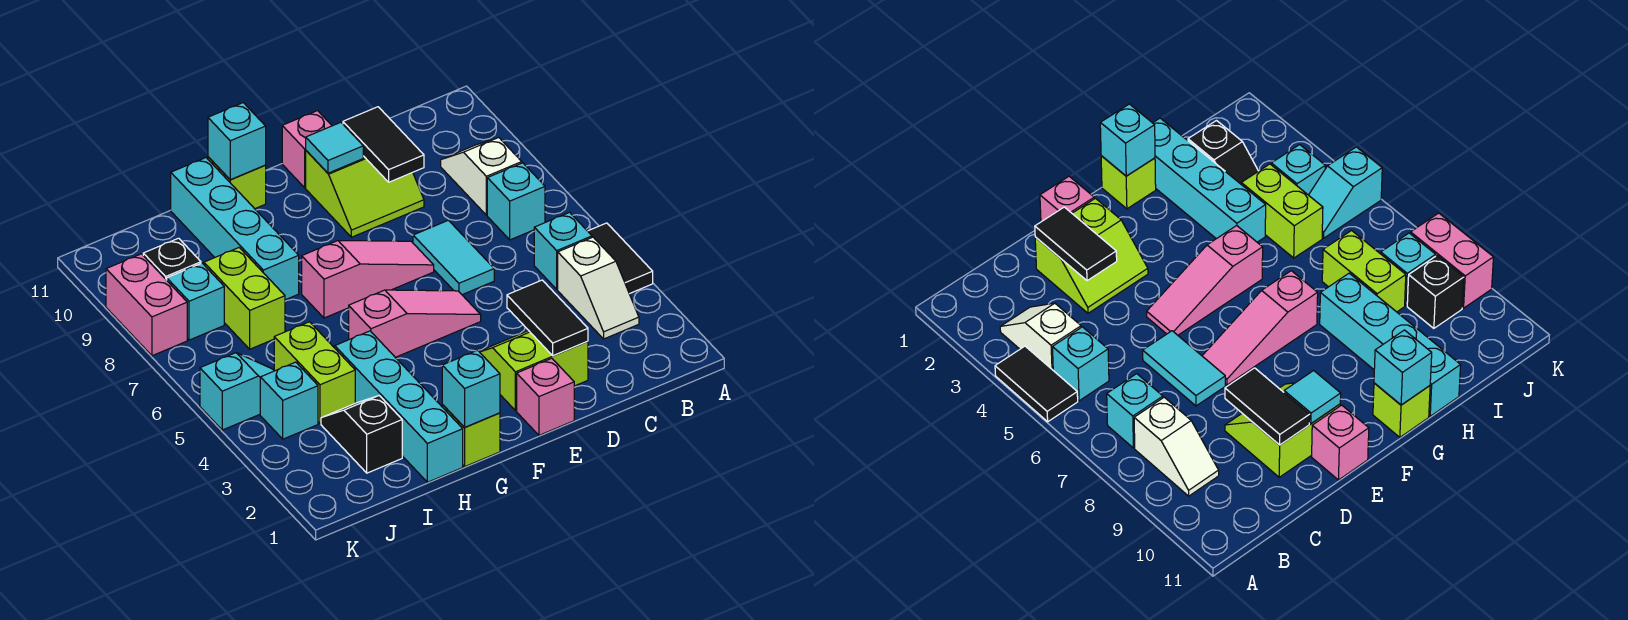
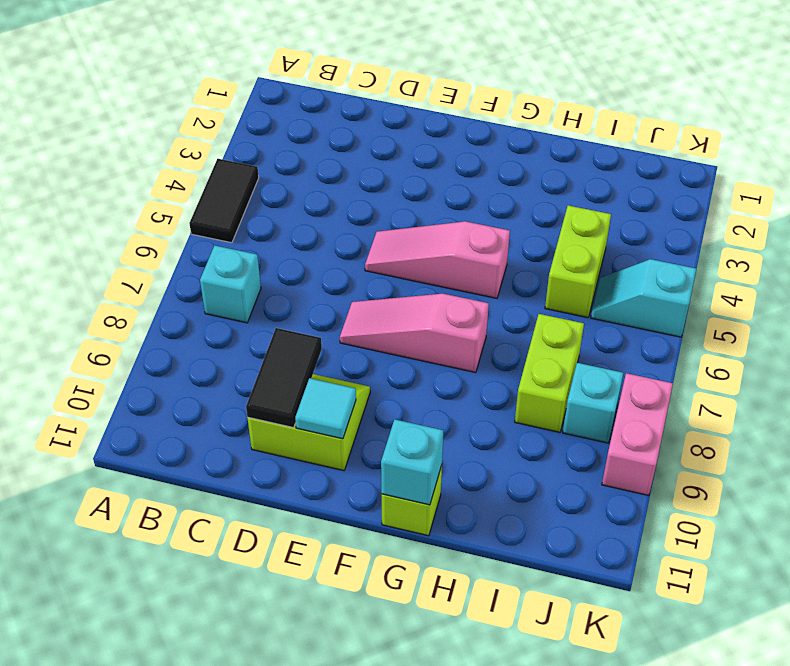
none -> white 1x2 slope [558,237,639,339]
none -> cyan 1x1 brick [534,212,592,289]
none -> white 1x2 slope [441,138,522,215]

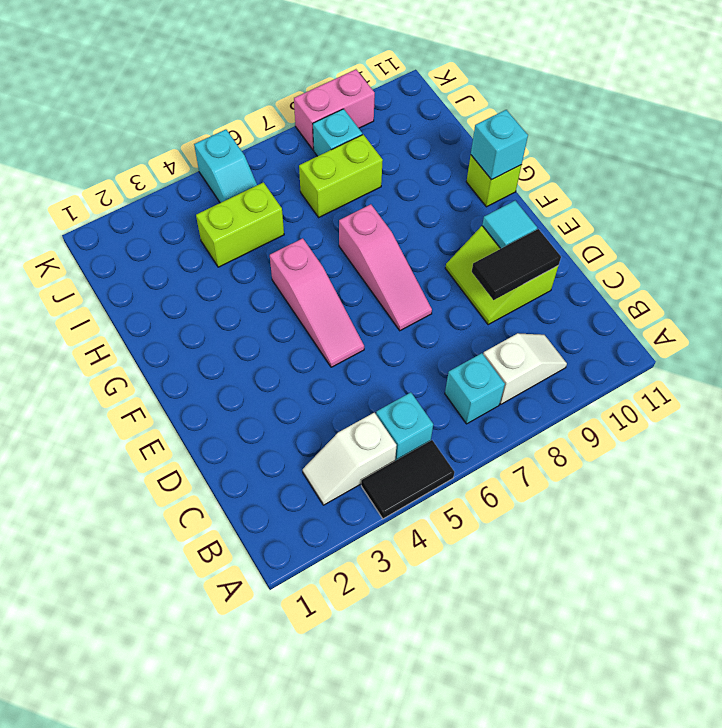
none -> lime 2x2 slope [479,331,588,411]
none -> cyan 1x2 tile [413,220,494,295]
none -> pink 1x1 brick [517,358,574,435]

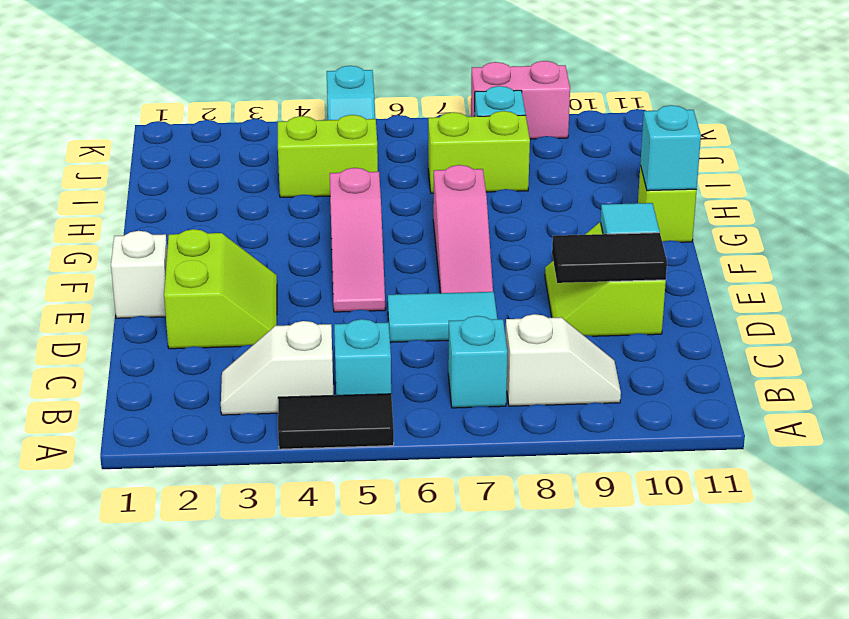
white 1x1 brick [111,231,167,318] -> pink 1x1 brick [517,358,574,435]
none -> pink 1x1 brick [282,111,332,188]
none -> lime 1x1 brick [442,405,500,466]
none -> cyan 1x4 brick [335,331,463,482]

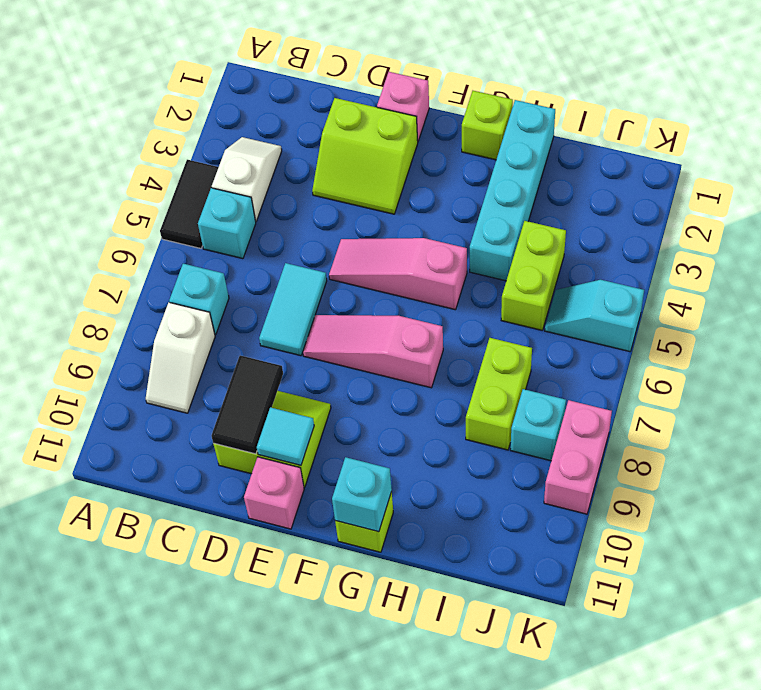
none -> cyan 1x4 brick [171,158,299,300]
none -> black 1x2 slope [321,396,402,473]
none -> cyan 1x1 brick [260,362,318,439]

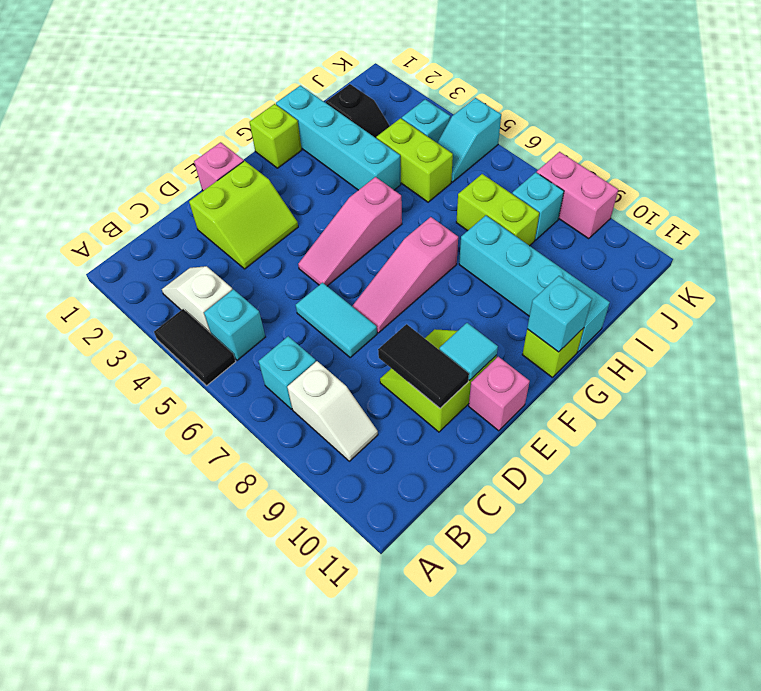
none -> black 1x1 brick [143,238,201,280]
none -> black 1x2 tile [507,280,588,356]
none -> cyan 1x1 brick [442,350,500,427]

